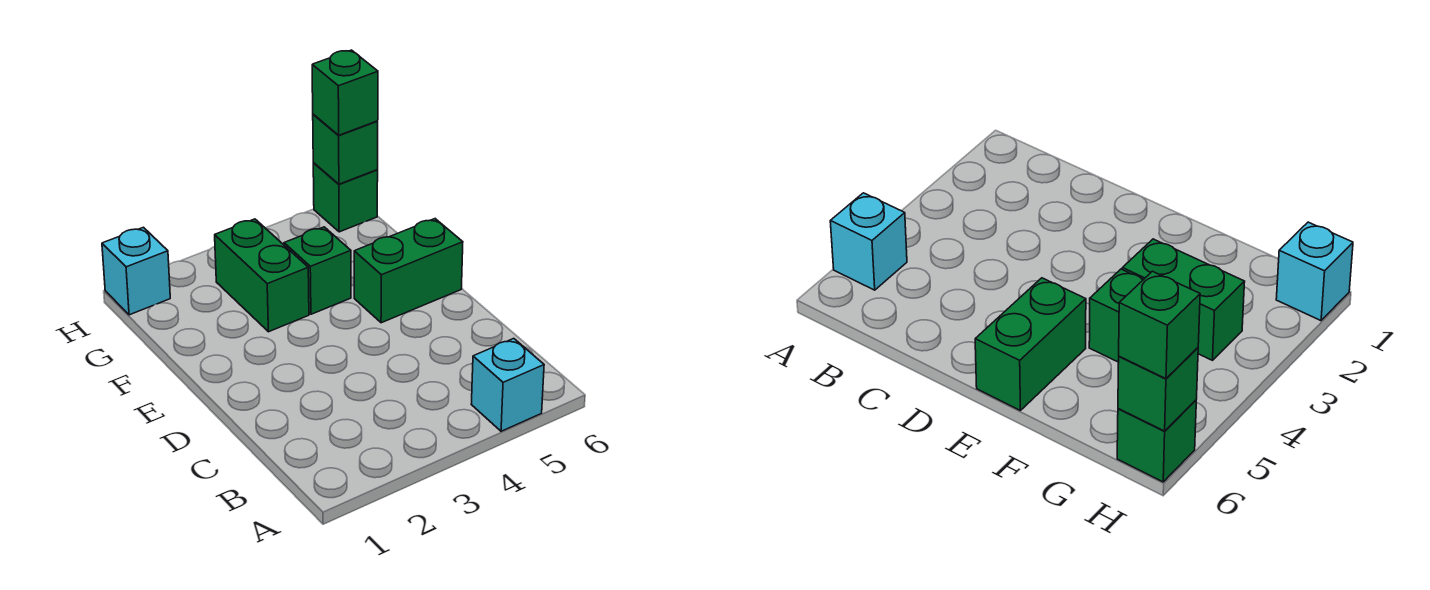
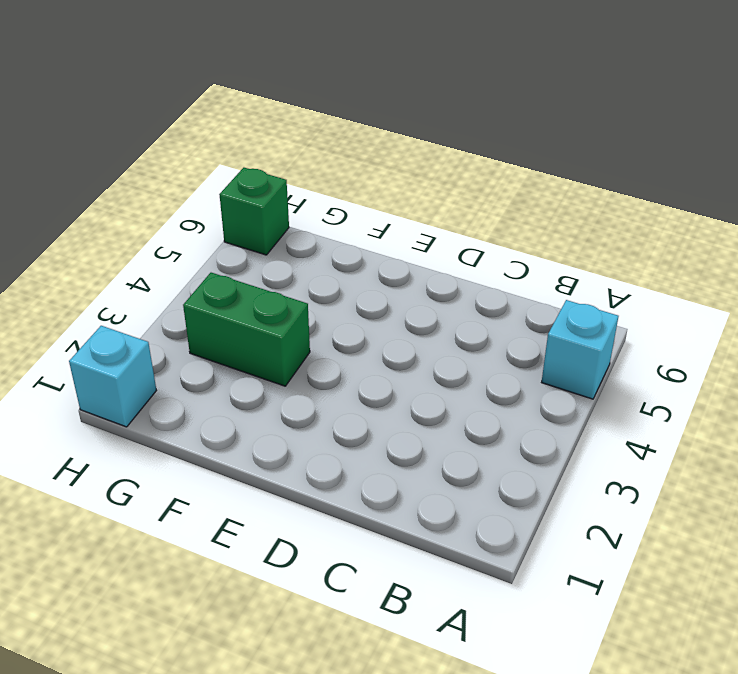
none -> green 1x2 brick [354,219,463,323]
none -> green 1x1 brick [284,227,351,314]

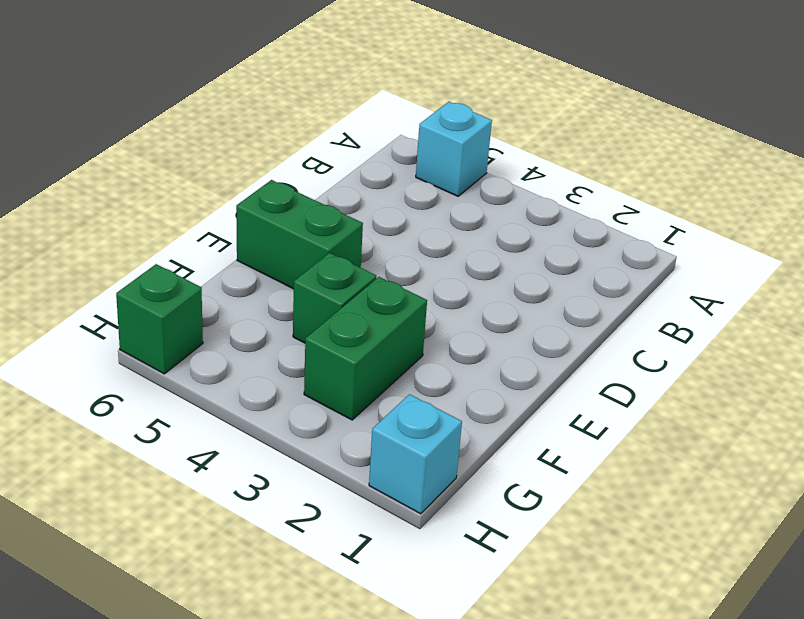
none -> green 1x1 brick [313,114,378,184]
none -> green 1x1 brick [312,50,378,135]

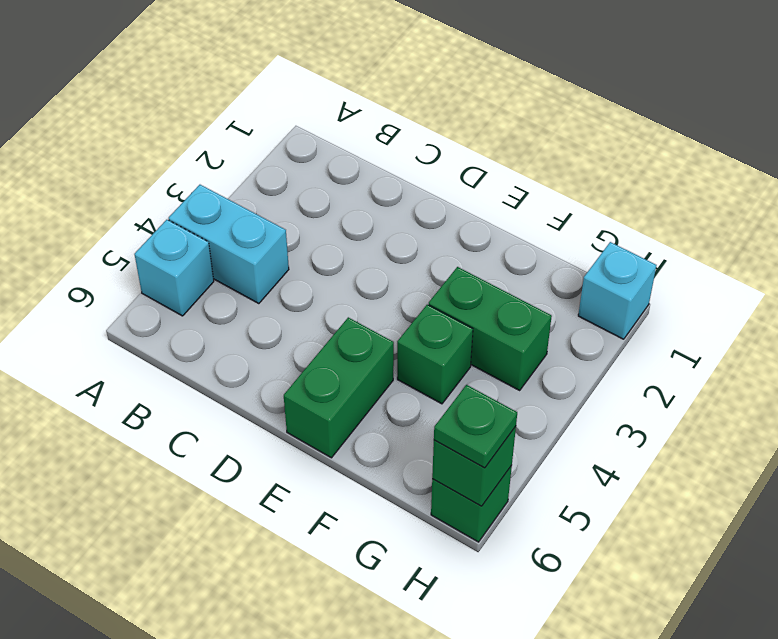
cyan 1x2 brick [169,185,289,304] -> none
green 1x1 plate [434,385,517,468] -> green 1x1 brick [312,50,378,135]

